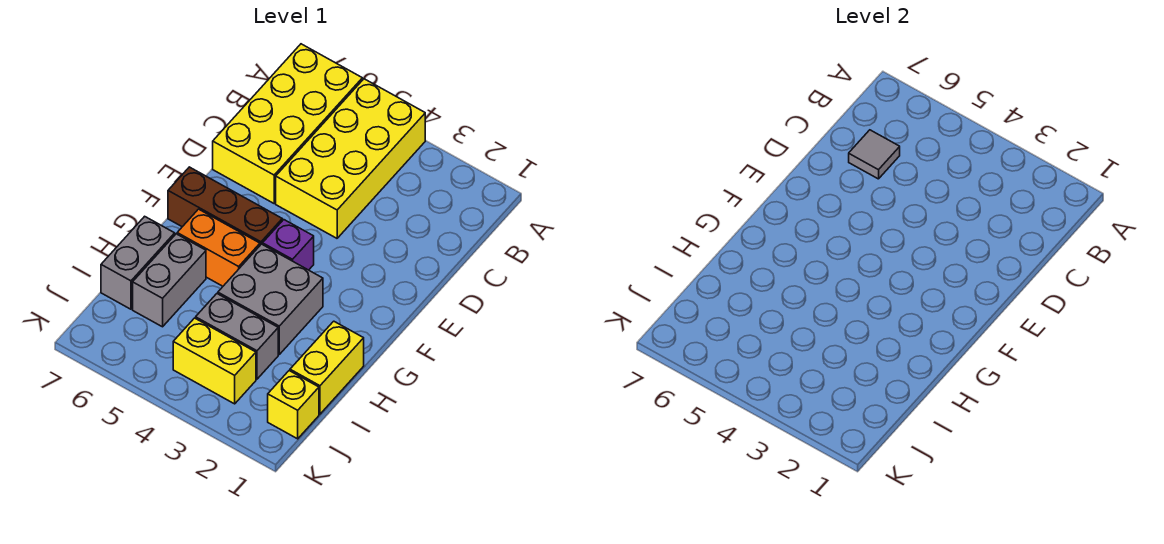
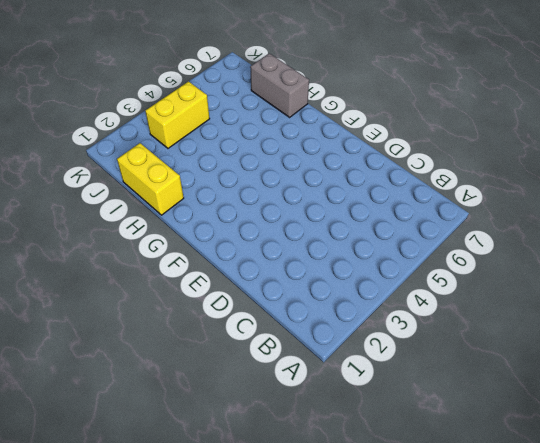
none -> yellow 2x4 brick [276,79,425,238]
none -> yellow 2x4 brick [213,44,362,203]
none -> purple 1x1 brick [263,220,314,270]

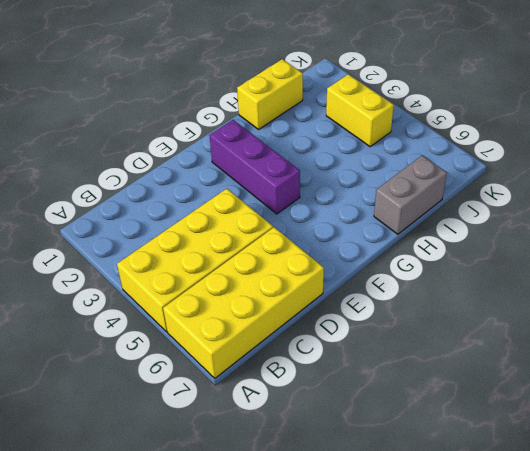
purple 1x3 brick [209,120,300,214] -> purple 1x1 brick [263,220,314,270]
none -> brown 1x3 brick [168,167,282,245]
none -> grey 2x2 brick [218,244,323,354]
none -> orange 1x2 brick [177,209,260,286]

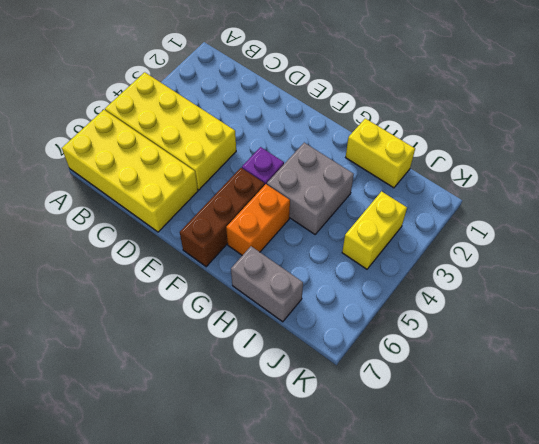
none -> grey 1x2 brick [133,234,206,327]
none -> grey 1x2 brick [196,294,278,379]
none -> yellow 1x1 brick [268,371,319,439]

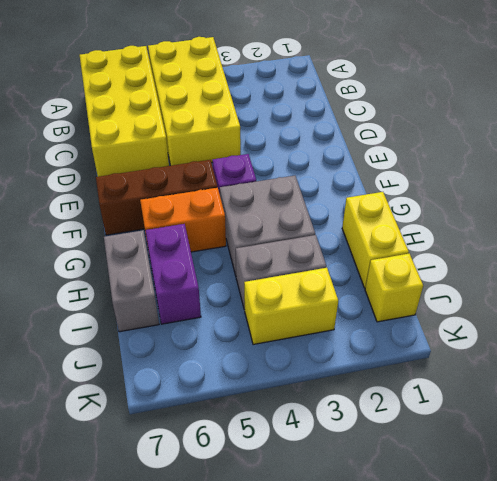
purple 1x2 brick [146,224,201,324] -> grey 1x2 brick [133,234,206,327]
none -> grey 1x1 tile [849,130,900,179]

